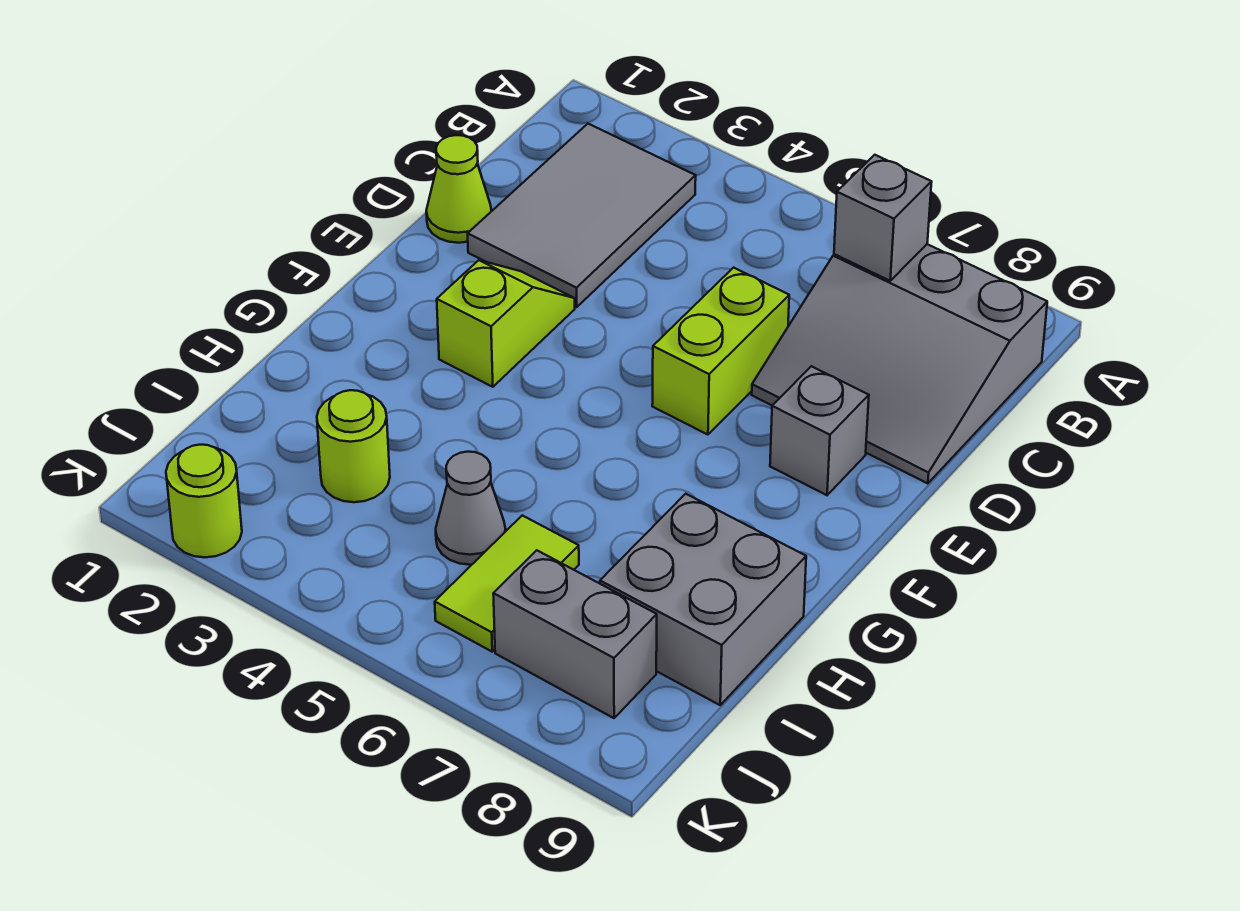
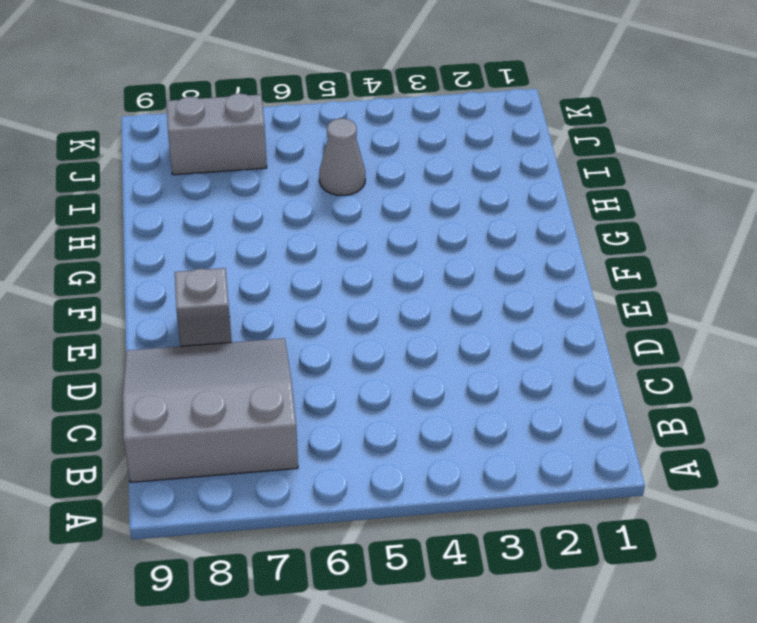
none -> grey 2x3 tile [468,124,696,307]
none -> lime 1x1 cone [426,135,492,243]
none -> lime 1x2 brick [652,268,789,435]

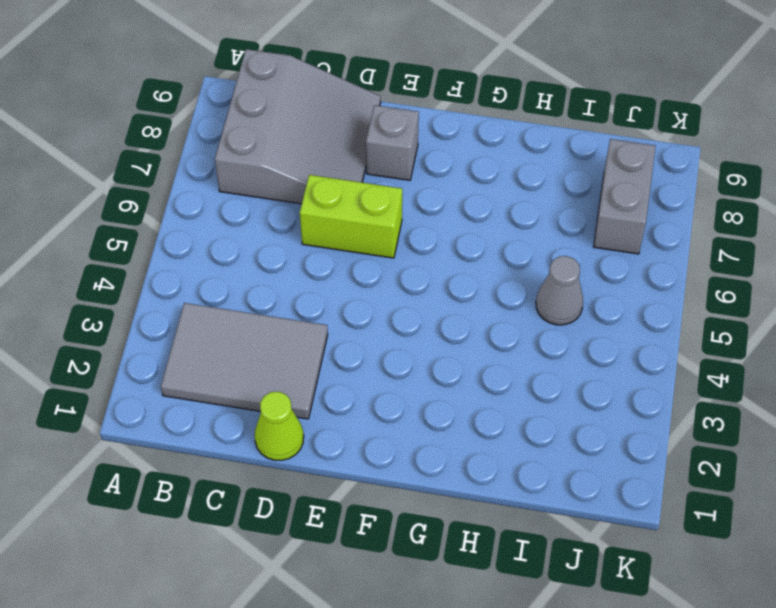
none -> lime 1x2 slope [437,260,575,387]
none -> grey 2x2 brick [600,494,806,705]
none -> lime 1x1 round brick [317,390,390,502]

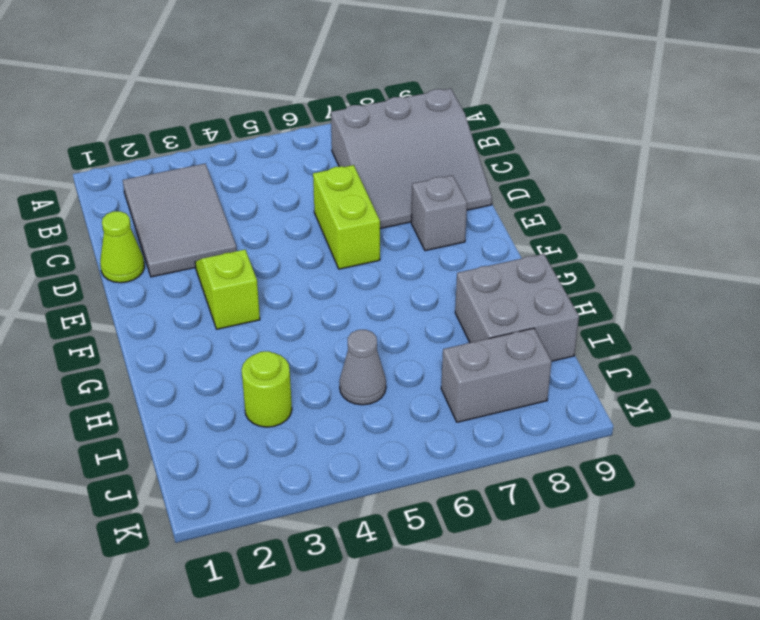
none -> lime 1x2 tile [435,515,579,652]
none -> lime 1x1 round brick [166,445,242,557]
none -> grey 1x1 brick [834,155,932,281]

